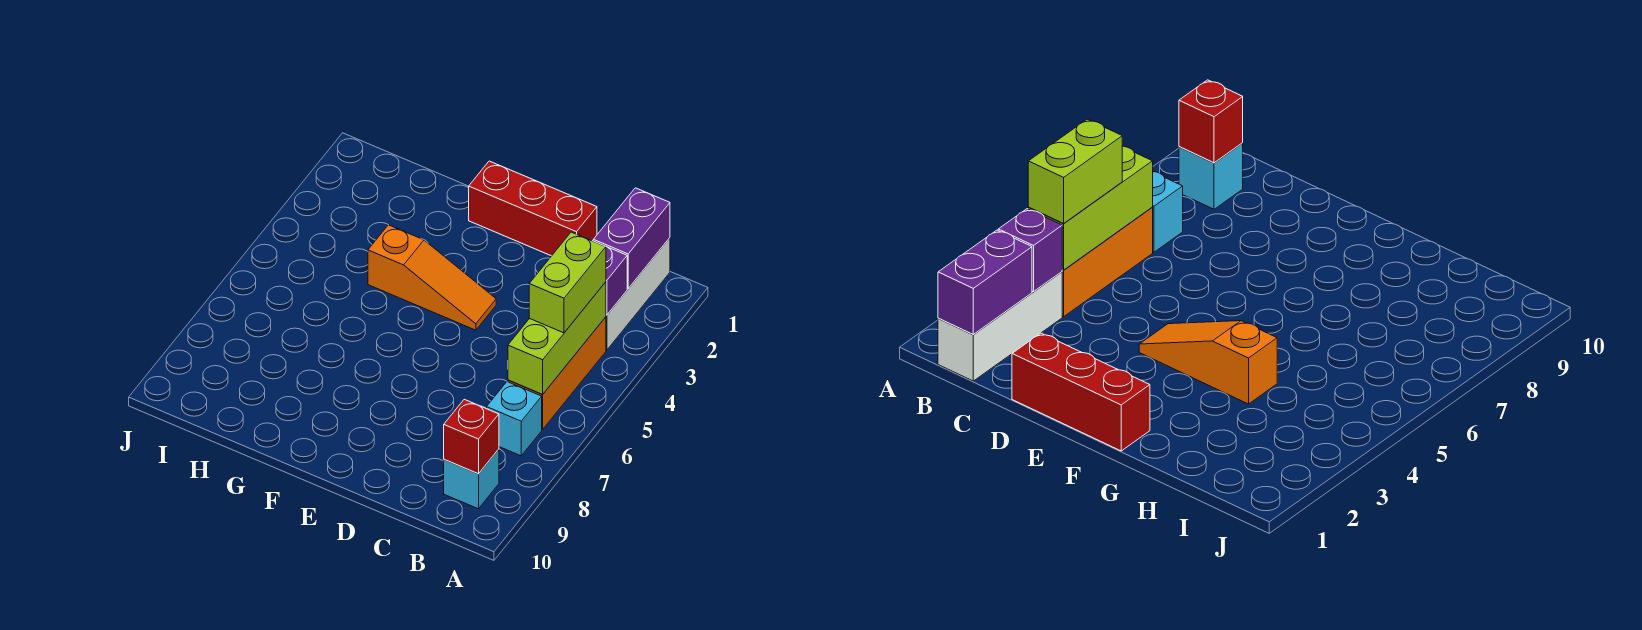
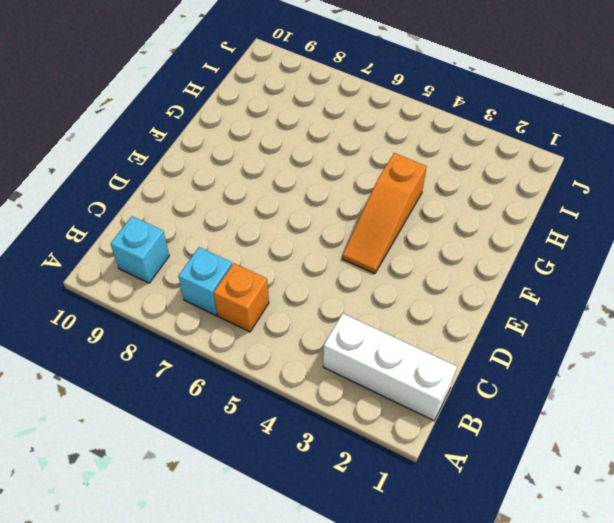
orange 1x1 brick [214,263,269,332] -> orange 1x3 brick [508,317,606,429]
none -> red 1x3 brick [469,161,597,256]
none -> purple 1x2 brick [593,188,670,289]

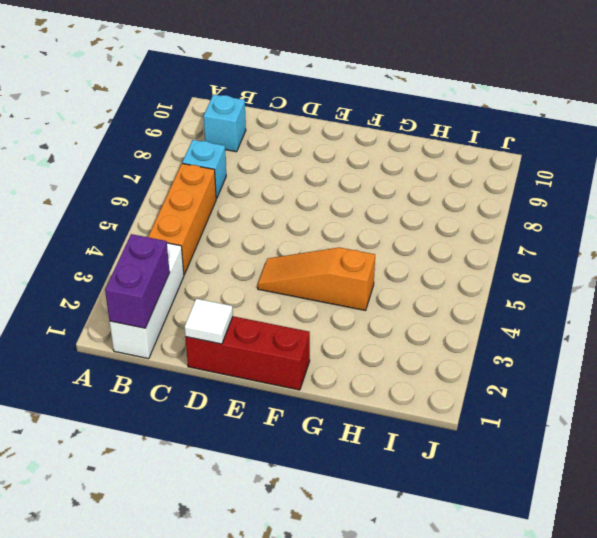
white 1x1 tile [185,299,233,344] -> none
none -> purple 1x1 brick [593,241,627,315]
none -> lime 1x3 brick [508,282,606,394]

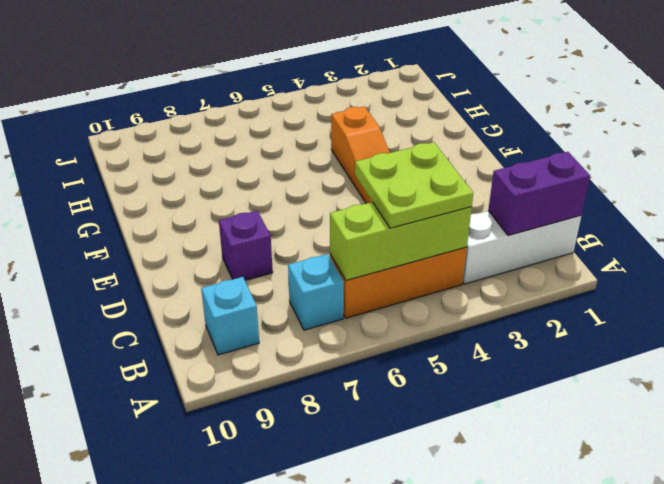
lime 2x2 plate [355,142,473,228] -> lime 1x2 brick [529,232,606,333]
purple 1x1 brick [219,211,273,280] -> purple 1x1 brick moved to [593,241,627,315]
none -> red 1x3 brick [469,161,597,256]
none -> red 1x1 brick [444,399,499,474]

